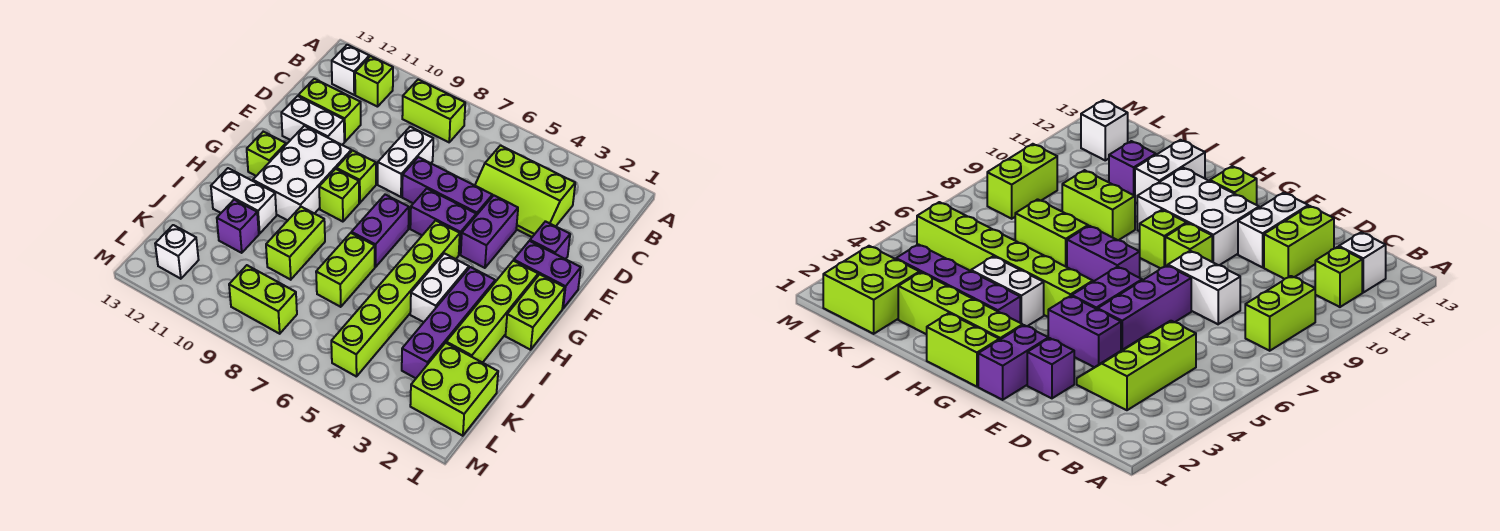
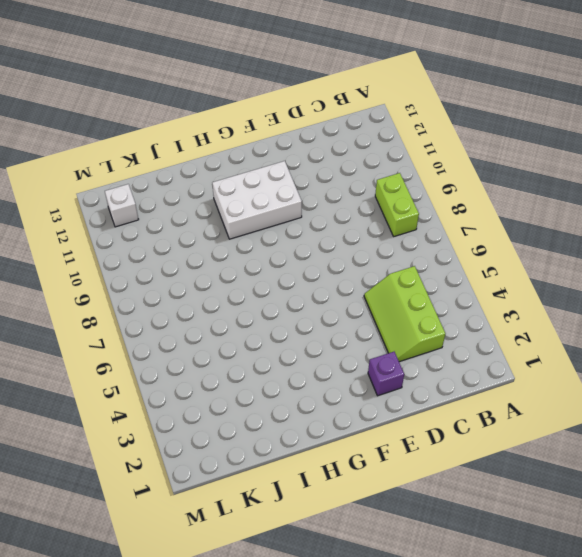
none -> lime 1x1 brick [355,56,393,107]
none -> white 1x1 brick [332,45,369,95]
none -> white 1x2 brick [378,127,433,197]

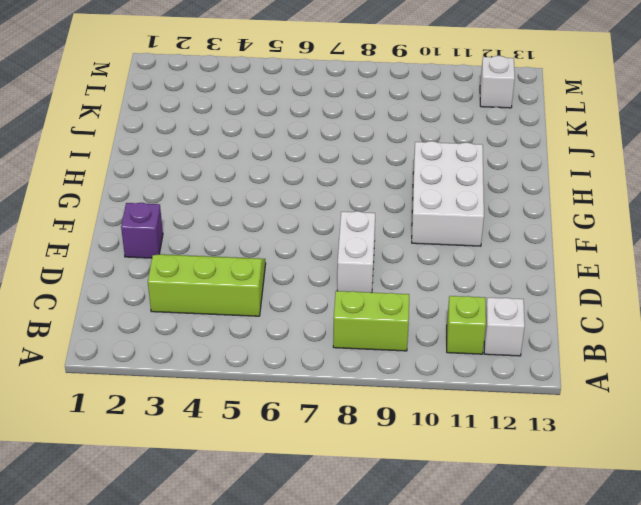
none -> lime 1x2 brick [298,79,361,142]
none -> purple 1x2 brick [461,196,518,268]
none -> purple 1x3 brick [402,157,492,215]

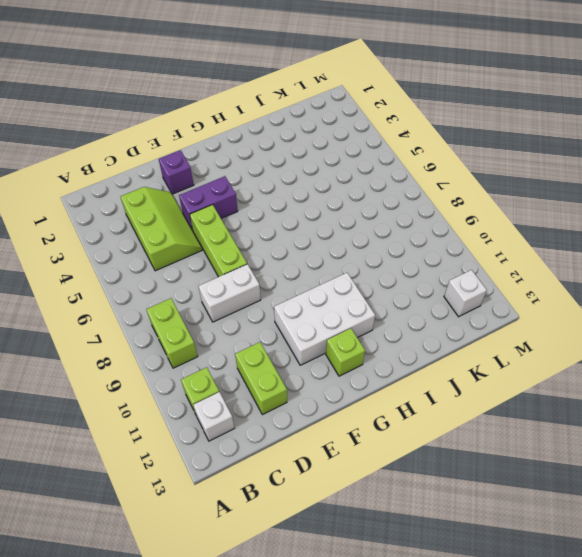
lime 1x3 brick [190,205,247,277] -> purple 1x3 brick [402,157,492,215]
none -> white 1x2 brick [281,96,344,145]
none -> purple 1x2 brick [514,241,581,309]
none -> purple 1x2 brick [410,189,476,255]

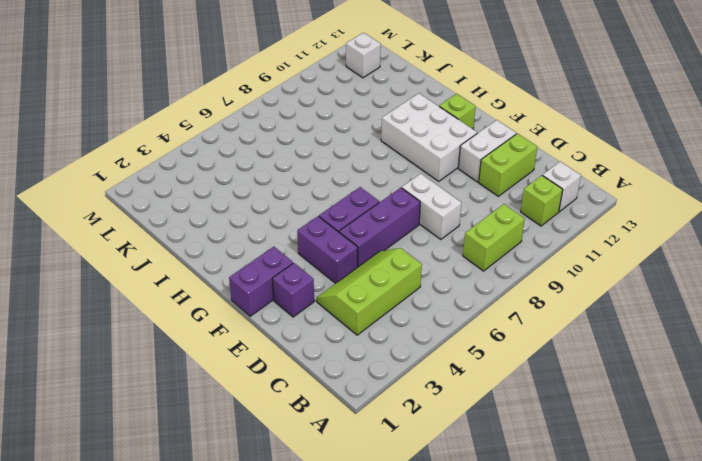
none -> lime 1x1 brick [336,151,376,203]
none -> lime 1x2 brick [506,274,565,350]
none -> lime 1x4 brick [446,261,538,363]

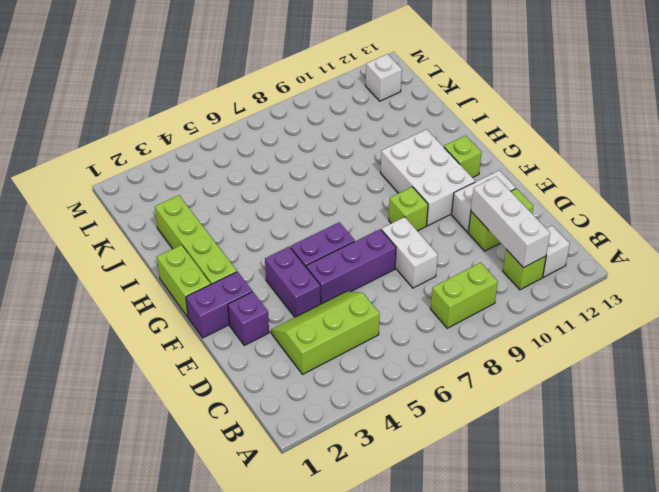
white 1x3 brick [471,177,550,268] -> none
none -> lime 1x6 brick [331,221,460,377]
none -> purple 1x2 brick [351,195,409,267]
none -> lime 1x1 brick [319,169,359,222]

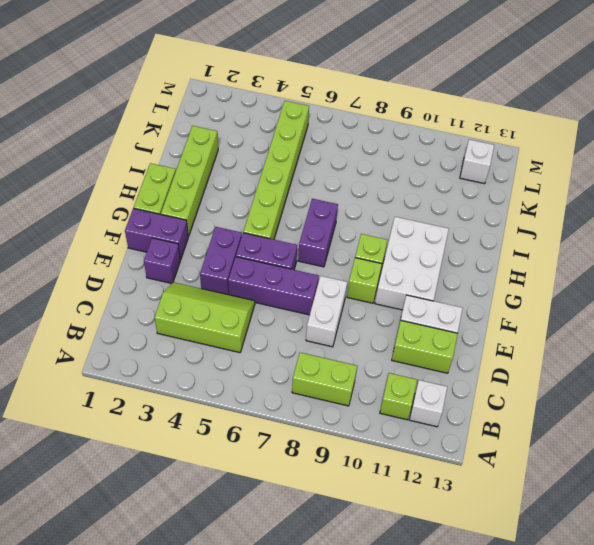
none -> lime 1x1 brick [247,132,286,176]
none -> purple 1x4 brick [402,267,495,378]
none -> white 1x2 brick [410,253,469,322]

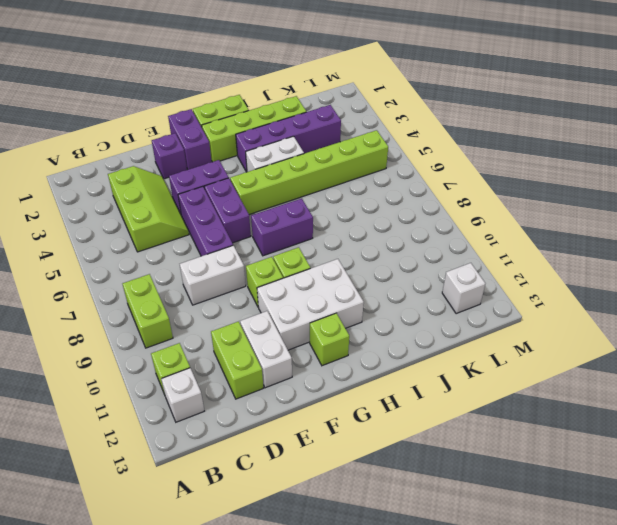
none -> lime 1x2 brick [316,233,375,307]
none -> lime 1x2 brick [266,207,325,280]
none -> white 1x2 brick [211,168,276,234]

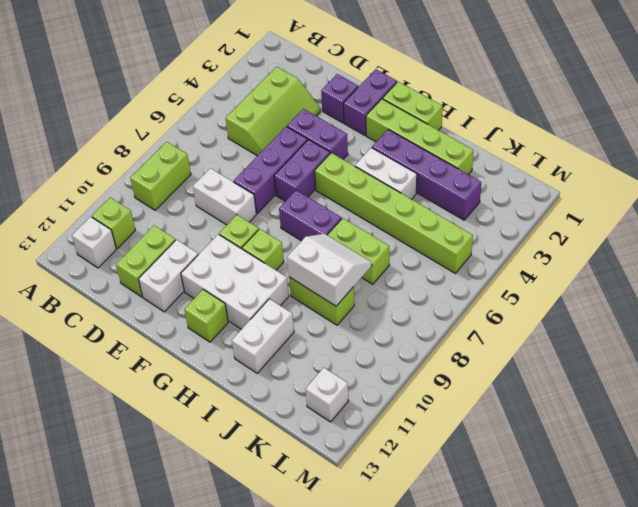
white 2x2 slope [287,234,372,306] -> none
none -> purple 1x1 brick [217,200,259,253]
none -> lime 2x2 brick [410,343,498,436]
none -> lime 1x2 brick [229,265,297,334]

